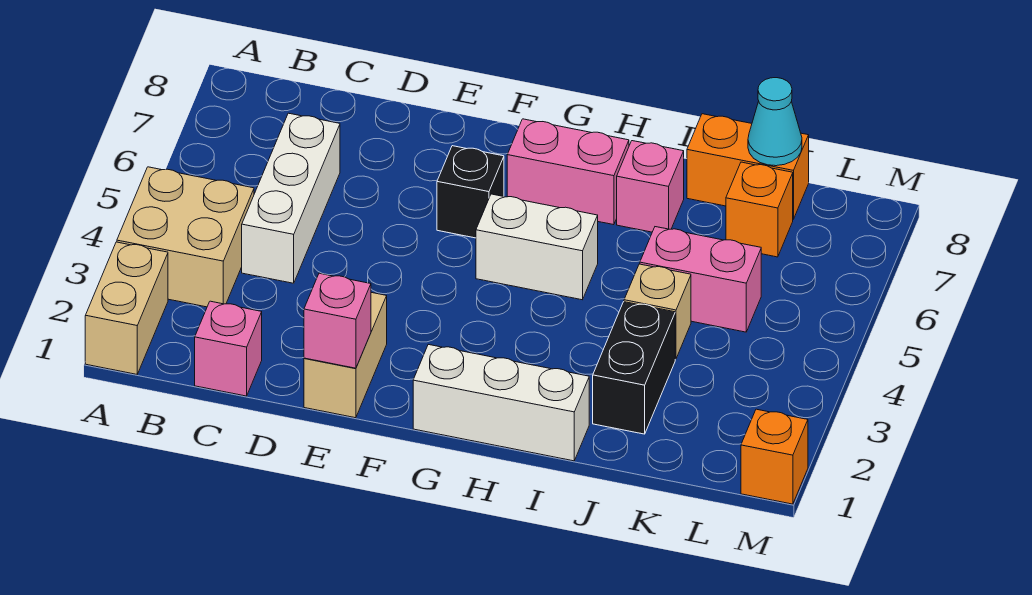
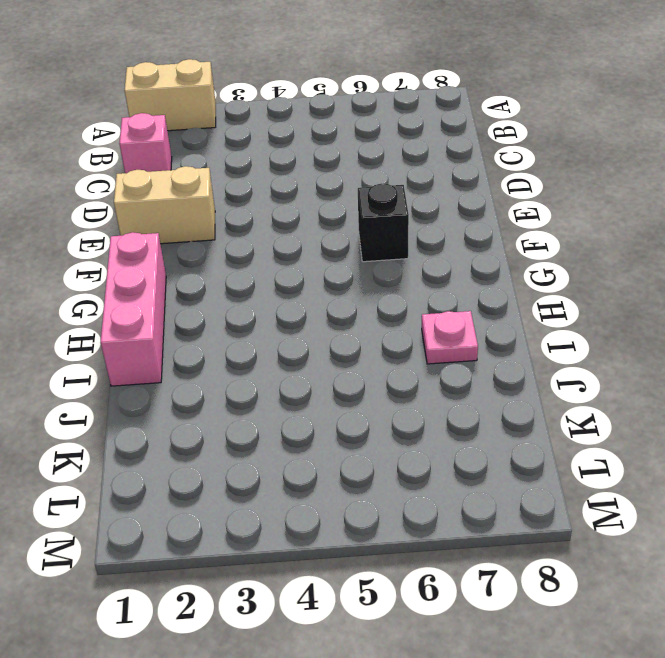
pink 1x3 brick [101,232,166,386] -> white 1x3 brick [413,344,589,461]
pink 1x1 plate [422,311,478,364] -> pink 1x1 brick [617,141,684,232]
none -> tan 2x2 brick [117,167,254,307]
none -> white 1x3 brick [242,113,340,283]
none -> white 1x2 brick [476,194,598,300]

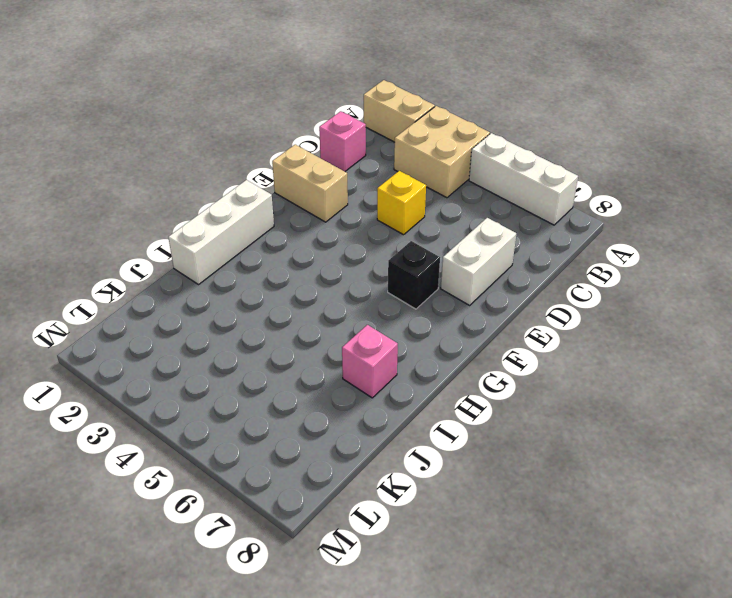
white 1x3 brick [469,133,578,225] -> white 1x3 brick moved to [242,113,340,283]
yellow 1x1 brick [377,171,426,235] -> none
white 1x2 brick [441,218,516,305] -> white 1x2 brick moved to [476,194,598,300]
none -> pink 1x2 brick [507,119,629,225]
none -> black 1x2 brick [593,302,675,434]
none -> tan 1x1 brick [624,264,691,359]

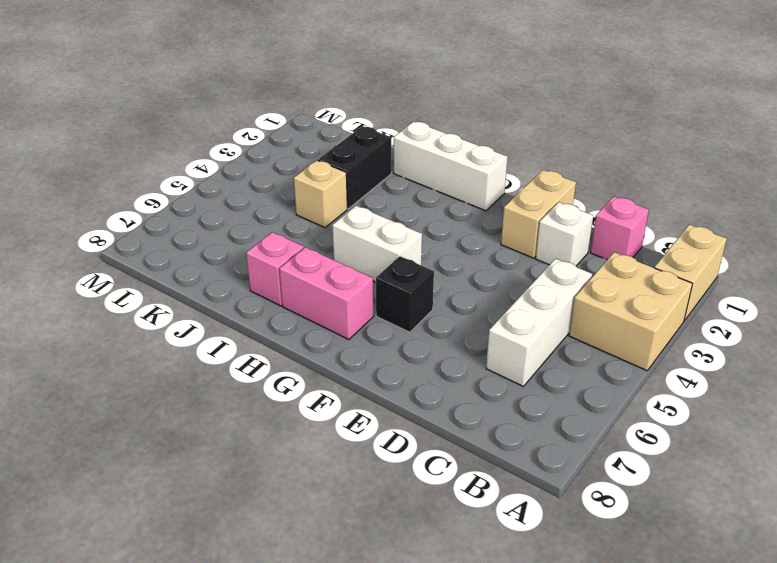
white 1x1 brick [536,202,593,266] -> none
none -> pink 1x2 brick [640,227,761,332]
none -> orange 1x2 brick [687,114,809,219]
none -> orange 1x1 brick [726,162,793,257]

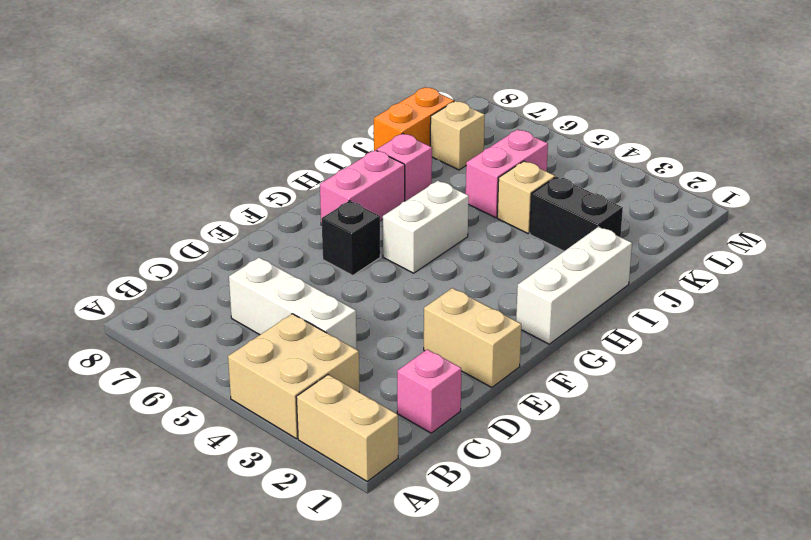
tan 1x1 brick [430,101,485,170] -> orange 1x1 brick [726,162,793,257]
none -> orange 1x1 brick [741,409,808,504]
none -> pink 1x1 brick [304,273,371,368]
none -> cyan 1x1 cone [748,78,802,166]

